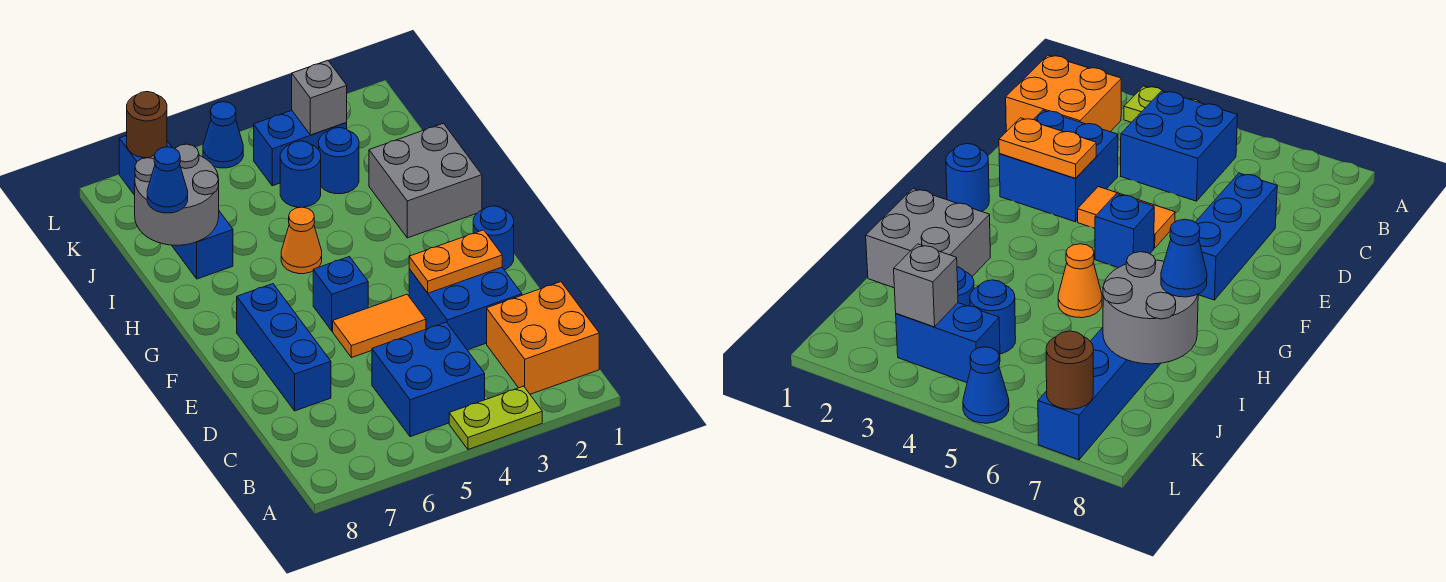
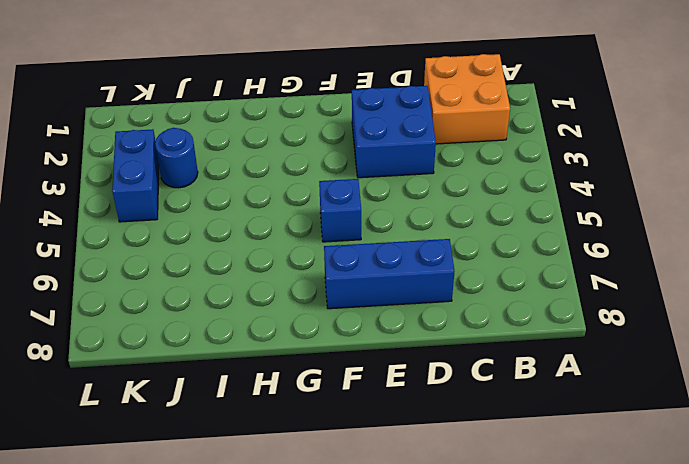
none -> lime 1x2 plate [449,386,542,449]
none -> blue 2x2 brick [372,322,485,437]
none -> orange 1x2 tile [333,294,426,358]

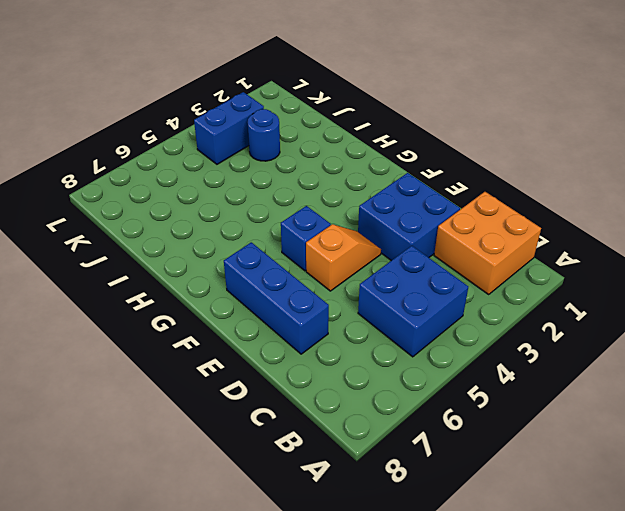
orange 1x2 slope [306,224,381,291] -> orange 1x2 tile [333,294,426,358]
none -> lime 1x2 plate [449,386,542,449]
none -> blue 1x1 round brick [473,206,514,270]
none -> grey 2x2 brick [369,123,482,238]

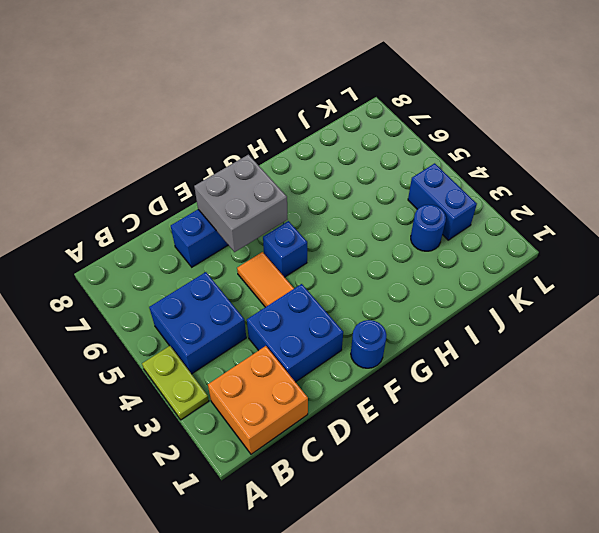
grey 2x2 brick [194,155,288,252] -> grey 2x2 brick moved to [369,123,482,238]
none -> orange 1x1 cone [281,207,322,274]
none -> blue 1x4 brick [119,136,233,279]
none -> blue 1x1 round brick [280,141,321,207]

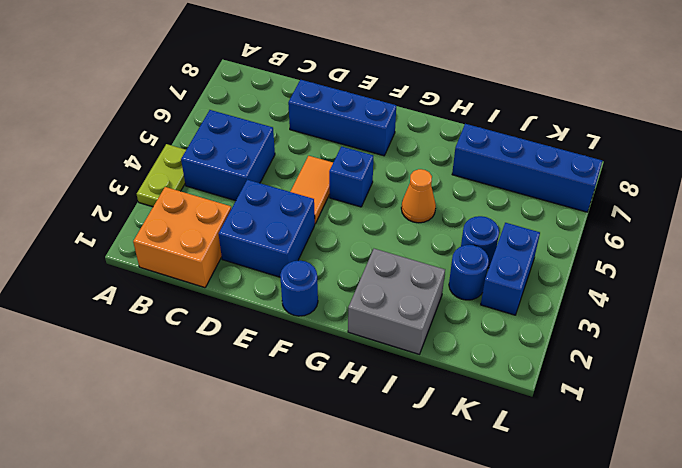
none -> blue 1x1 cone [203,102,243,168]
none -> orange 1x2 plate [409,230,502,293]
none -> grey 2x2 round brick [135,144,219,245]

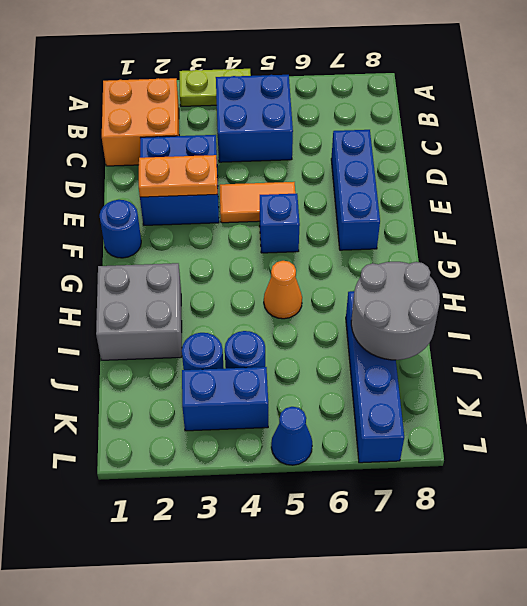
none -> grey 1x1 brick [292,60,347,135]
none -> brown 1x1 round brick [127,92,167,158]
none -> blue 1x1 cone [147,147,188,213]

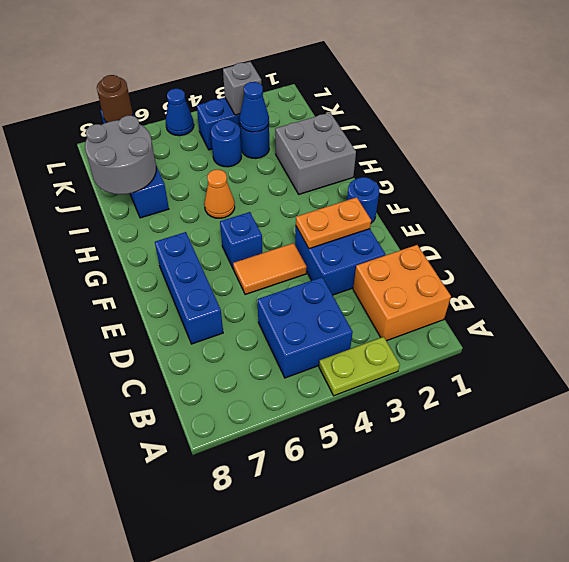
blue 1x1 cone [240,82,269,132] -> blue 1x1 cone moved to [147,147,188,213]

